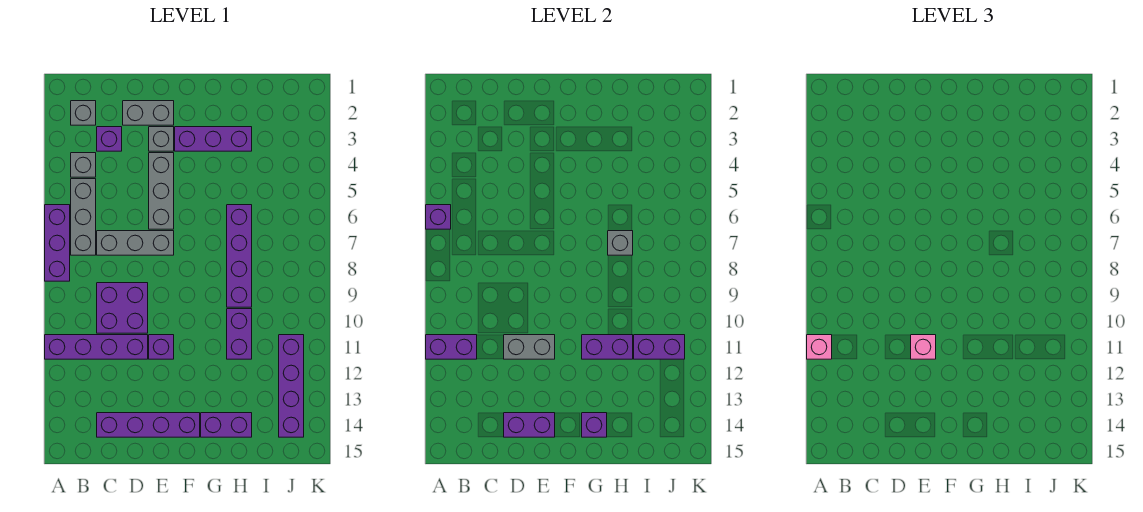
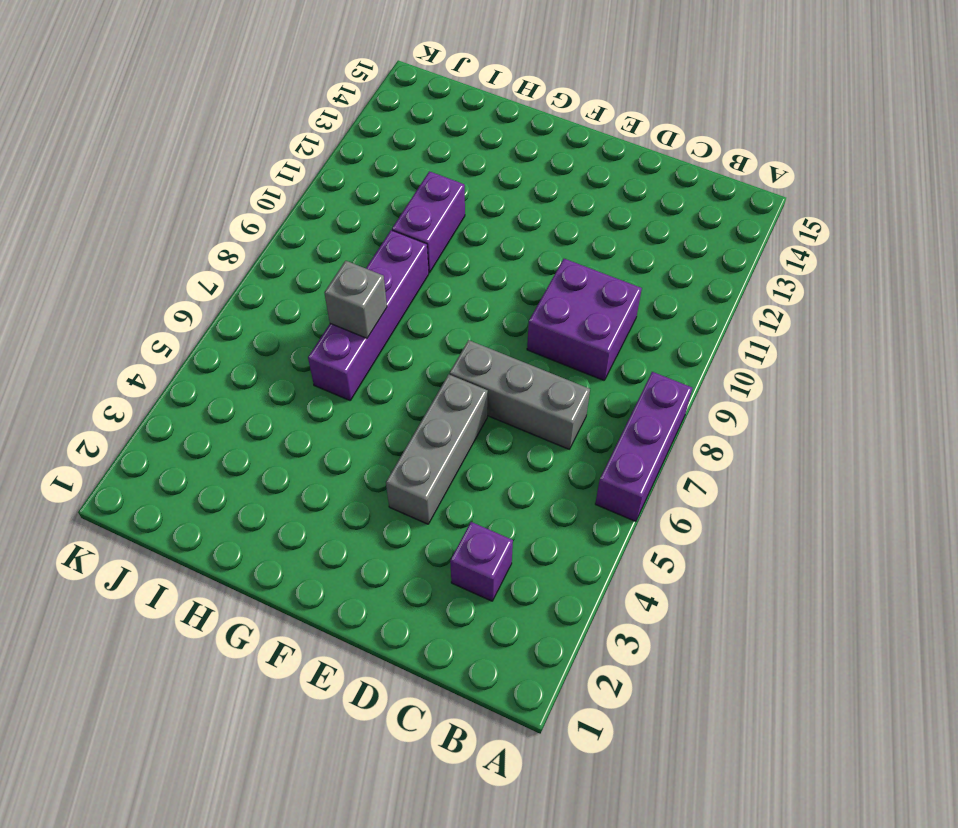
none -> purple 1x4 brick [45,335,148,359]
none -> grey 1x1 brick [71,101,96,125]
none -> grey 1x1 brick [71,153,96,177]

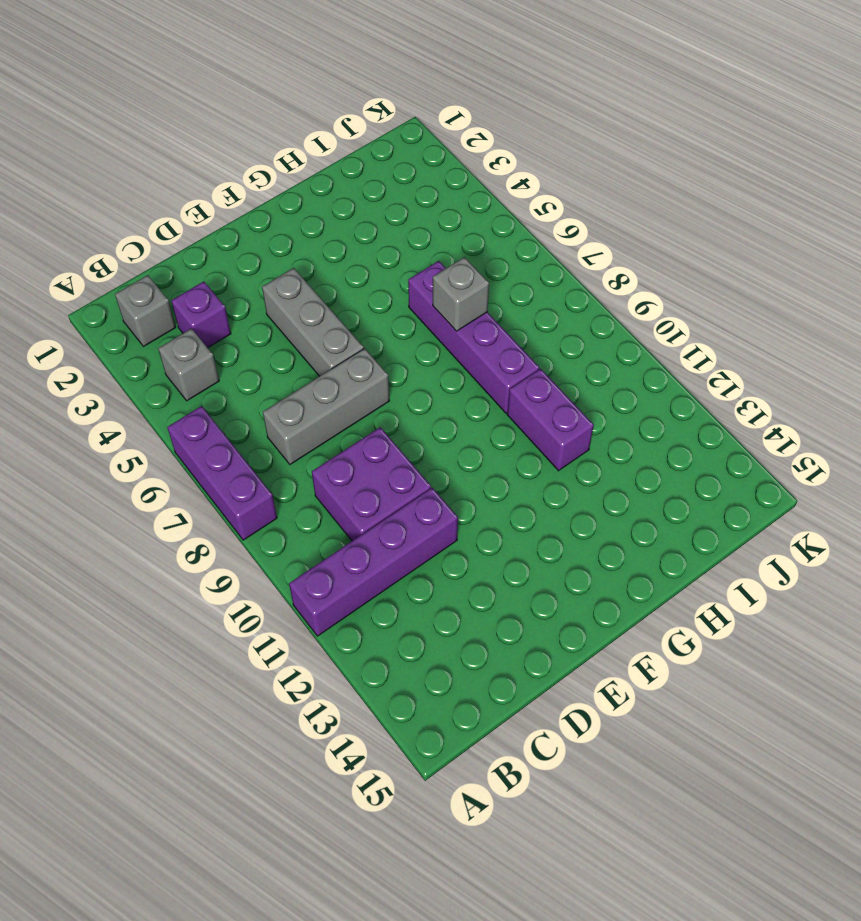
none -> grey 1x3 brick [71,179,96,255]
none -> purple 1x4 brick [97,413,200,437]
none -> grey 1x2 brick [123,101,174,125]

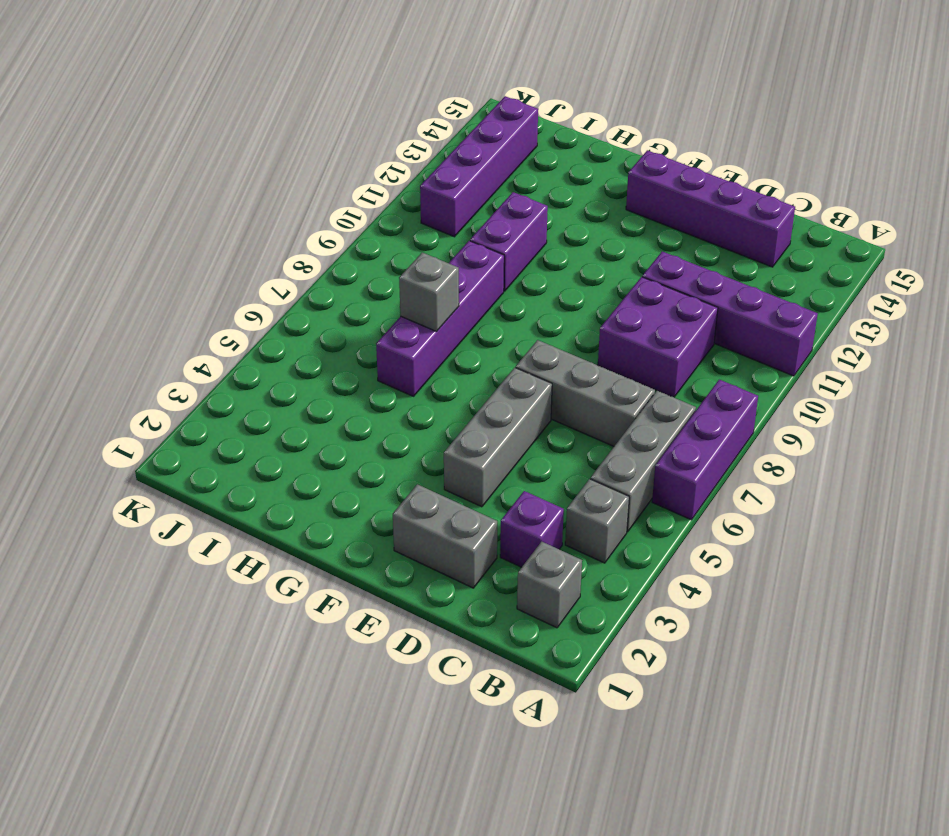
none -> grey 1x1 brick [149,127,174,151]
none -> purple 1x1 brick [149,335,174,359]
none -> purple 1x3 brick [175,127,252,151]

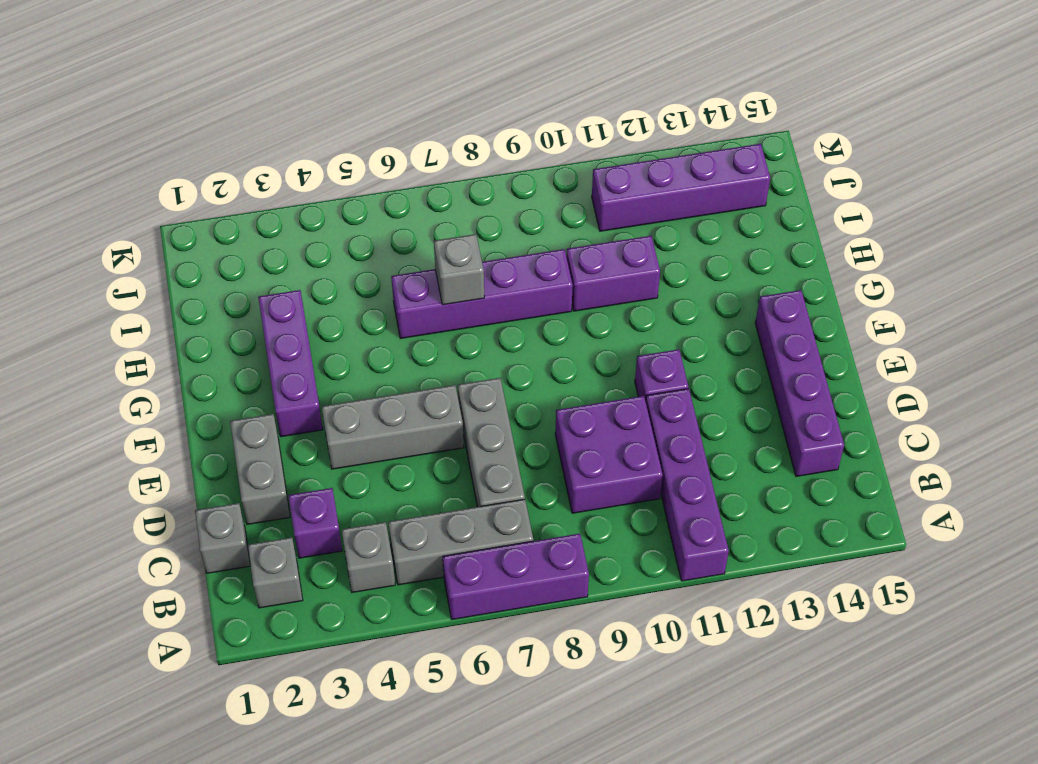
grey 1x1 brick [195,503,250,573] -> grey 1x1 brick moved to [149,127,174,151]
none -> purple 1x2 brick [201,413,252,437]
none -> purple 1x1 brick [426,205,451,229]
none -> purple 1x2 brick [426,335,477,359]

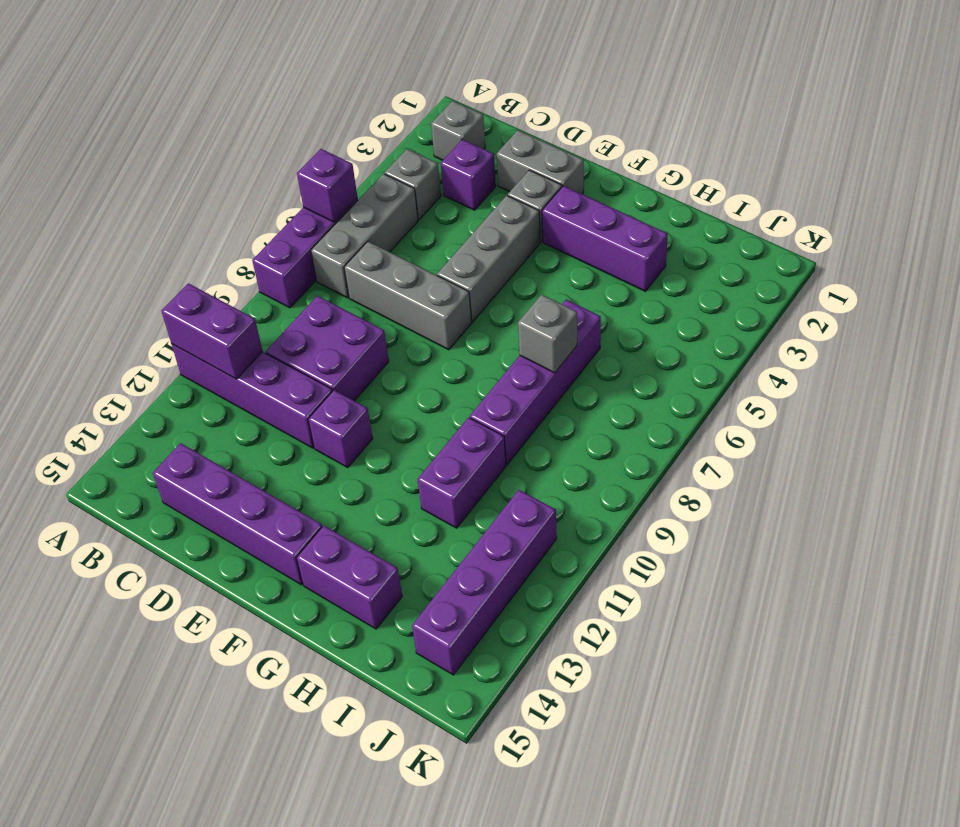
none -> grey 1x2 brick [504,335,555,359]
none -> purple 1x2 brick [504,413,555,437]
none -> purple 1x2 brick [582,335,633,359]

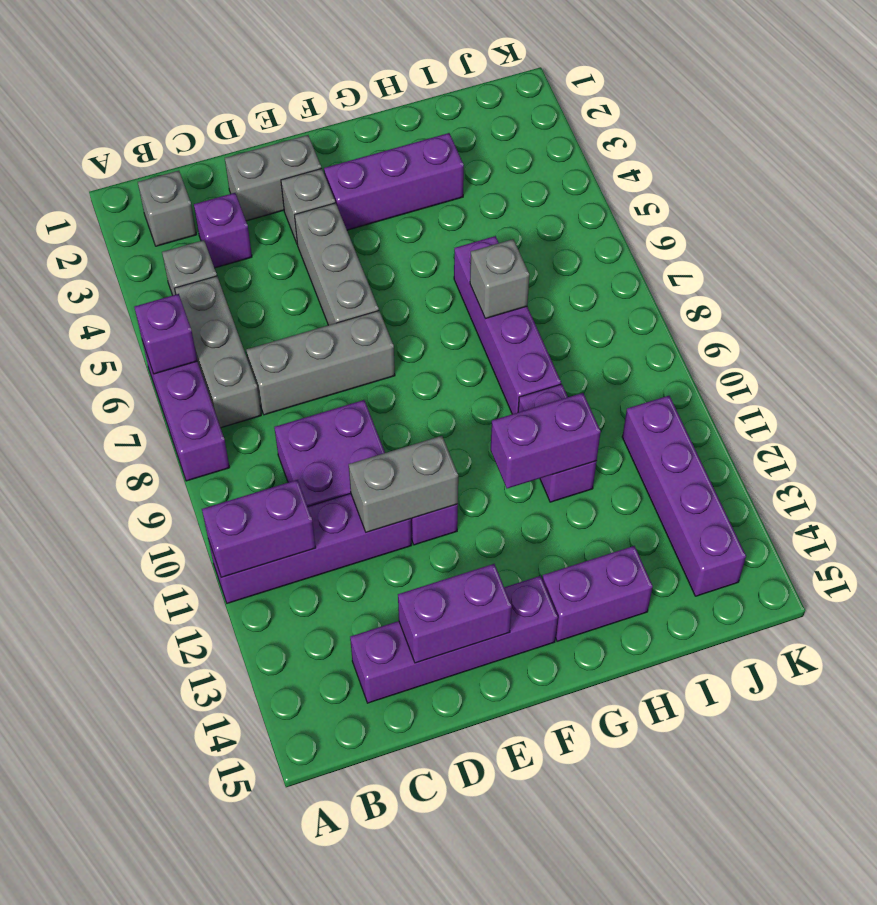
none -> purple 1x1 brick [582,413,607,437]
none -> purple 1x2 brick [634,335,685,359]
none -> pink 1x1 brick [807,335,832,359]

